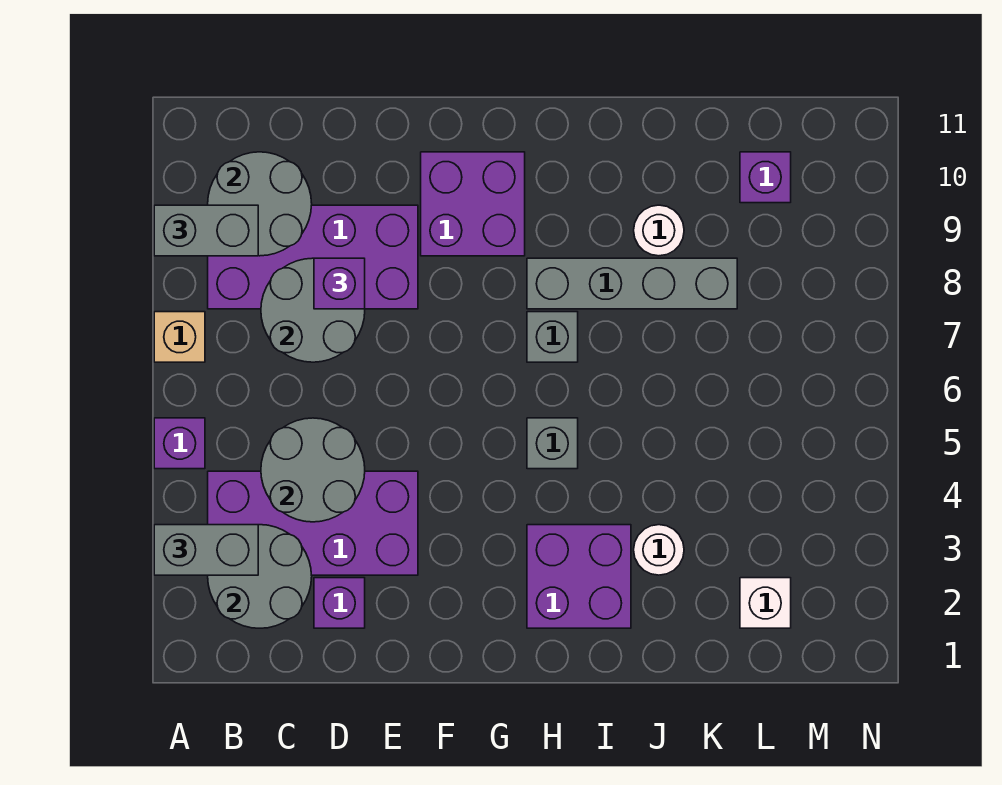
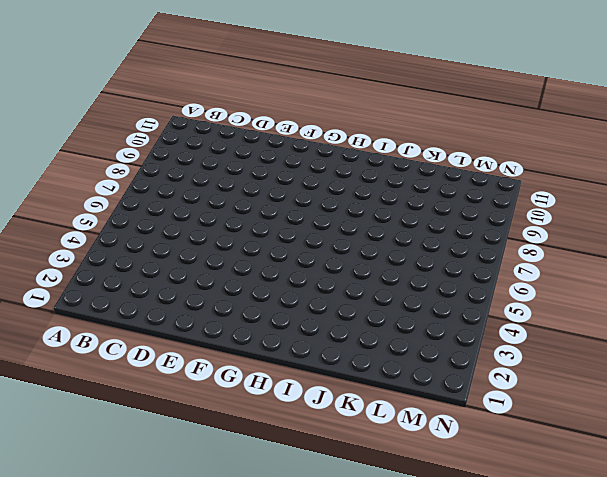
none -> purple 1x1 brick [154,418,205,469]
none -> tan 1x1 brick [154,312,205,362]
none -> purple 2x4 brick [208,471,418,575]

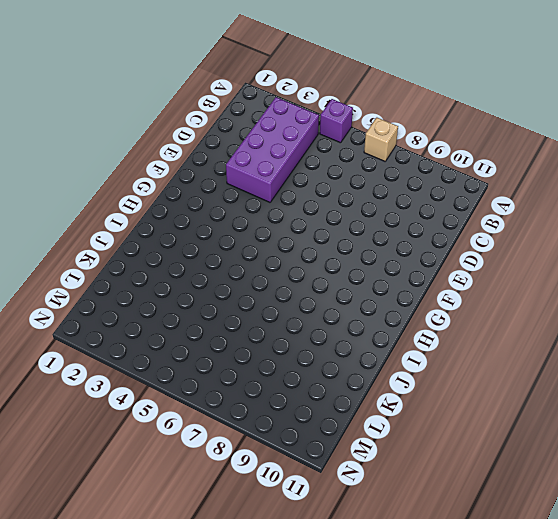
none -> purple 2x4 brick [208,205,418,309]
none -> purple 1x1 brick [314,578,365,628]
none -> purple 2x2 brick [421,152,525,256]

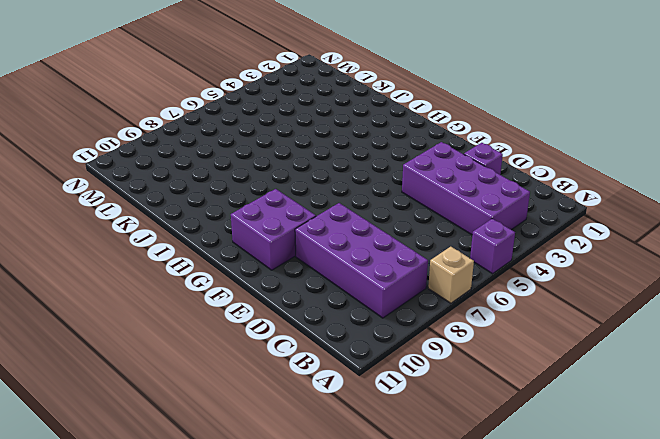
none -> purple 2x2 brick [527,525,631,628]
none -> grey 1x1 brick [527,418,578,469]
none -> grey 1x1 brick [527,312,578,362]

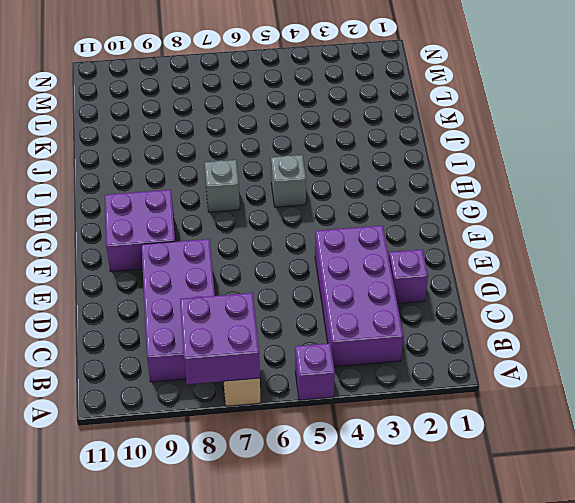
purple 2x2 brick [180,293,260,384] -> purple 2x2 brick moved to [527,525,631,628]
none -> grey 1x4 brick [527,258,737,309]
none -> white 1x1 round brick [634,525,684,575]
none -> white 1x1 round brick [634,205,684,256]

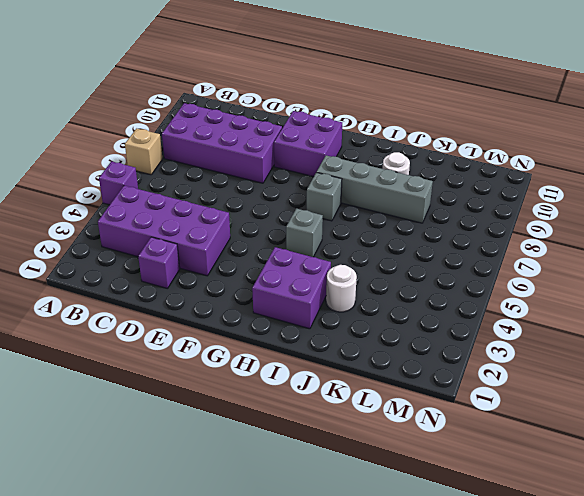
none -> white 1x1 brick [740,578,791,628]
none -> purple 1x1 brick [740,152,791,203]
none -> grey 2x2 round brick [208,525,312,628]

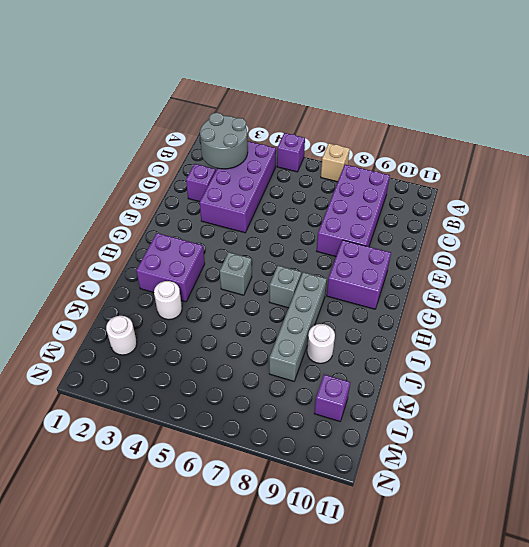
white 1x1 round brick [106,316,137,355] -> white 1x1 brick [740,578,791,628]
none -> grey 2x2 round brick [208,152,312,256]
none -> grey 2x2 round brick [261,418,365,522]
none -> grey 2x2 round brick [261,258,365,362]

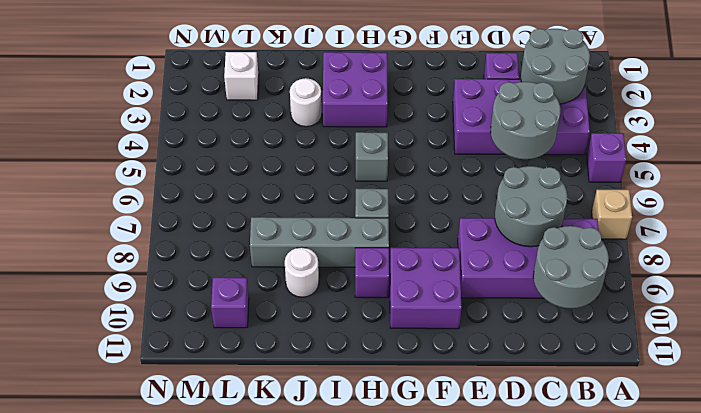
purple 1x1 brick [355,248,389,298] -> purple 1x1 brick moved to [314,258,365,309]
none -> grey 1x2 brick [154,525,258,575]
none -> grey 1x2 brick [154,205,258,256]

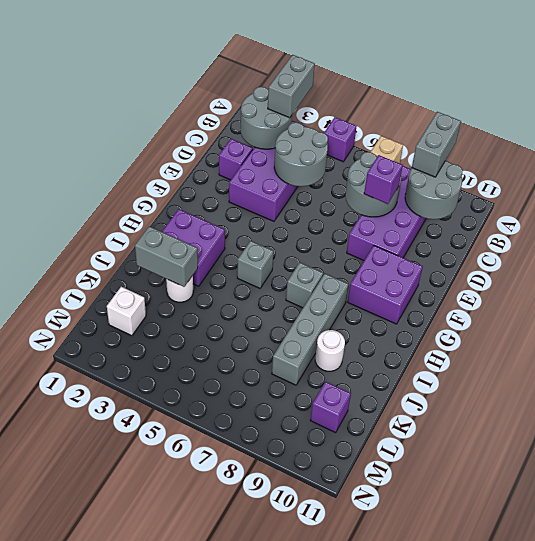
grey 1x2 brick [135,226,198,287] -> none

